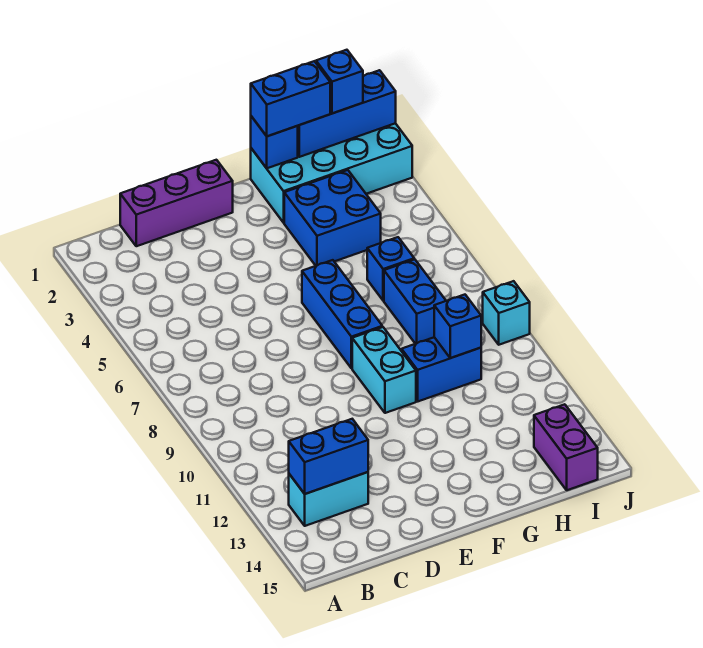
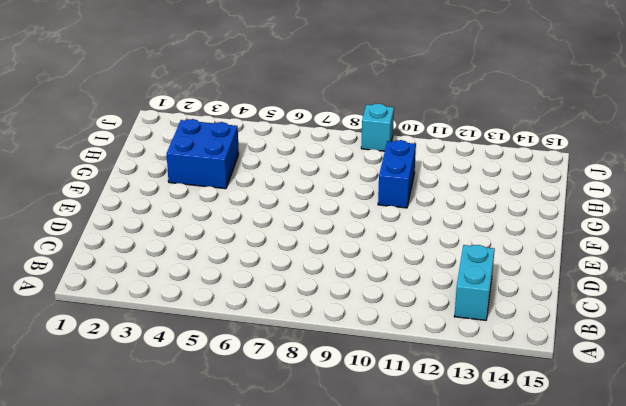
none -> purple 1x3 brick [120,160,233,246]
none -> blue 1x3 brick [302,260,382,368]
none -> cyan 1x2 brick [352,327,416,413]

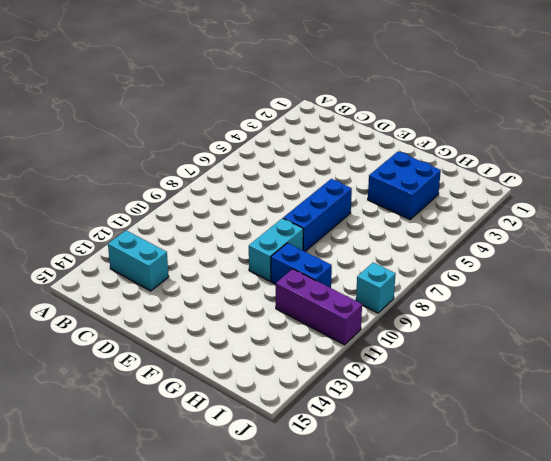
purple 1x3 brick [276,269,362,345] -> purple 1x3 brick moved to [120,160,233,246]
none -> cyan 2x4 brick [251,123,412,223]
none -> blue 1x1 brick [367,237,414,301]
none -> blue 1x2 brick [384,259,446,344]

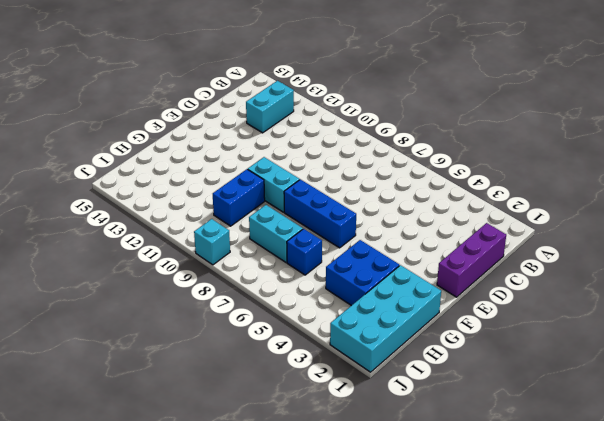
cyan 1x2 brick [249,205,303,262] -> blue 1x2 brick [384,259,446,344]
none -> purple 1x2 brick [534,404,598,490]
none -> blue 1x2 brick [289,419,368,494]
none -> blue 1x1 brick [251,116,298,168]

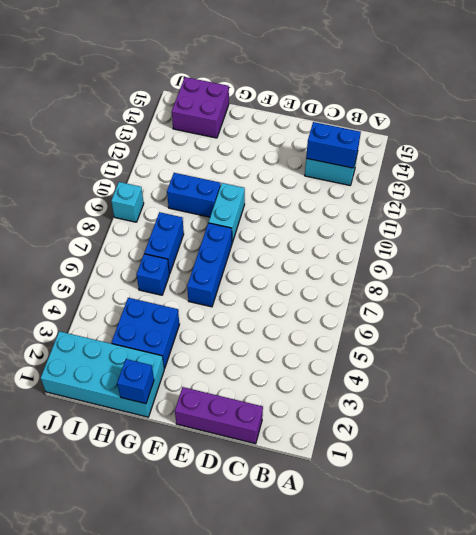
purple 2x2 brick [172,77,229,138] -> purple 1x2 brick [534,404,598,490]
none -> blue 1x3 brick [298,70,396,157]
none -> blue 1x1 brick [434,295,481,358]
none -> blue 1x2 brick [251,61,330,136]

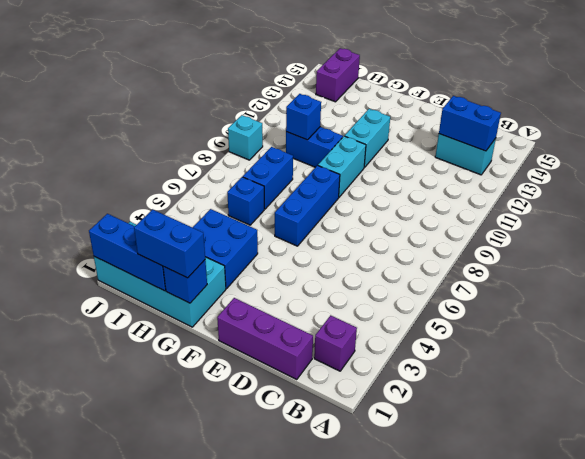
purple 1x1 brick [314,315,357,371] -> none
cyan 1x2 brick [345,109,390,167] -> none
none -> blue 1x1 brick [316,50,363,113]

